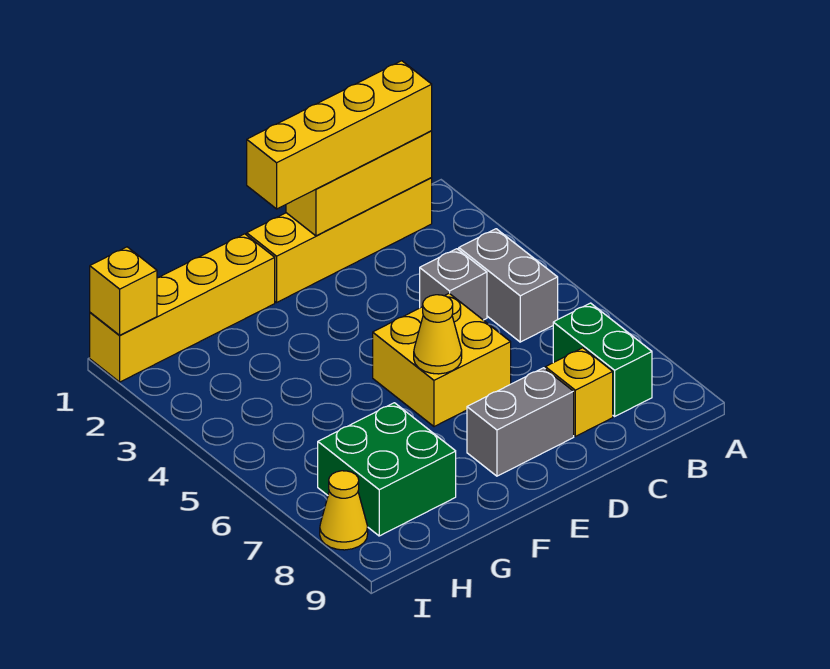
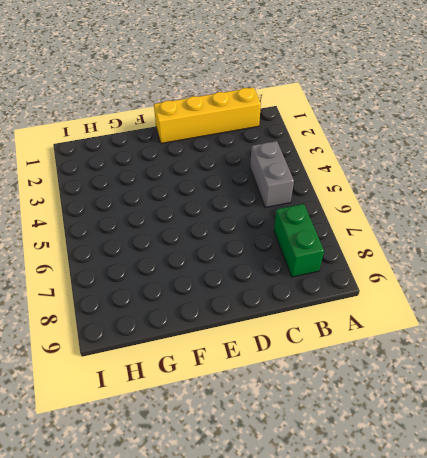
none -> grey 1x1 brick [420,249,487,320]
none -> yellow 1x1 brick [545,348,613,436]
none -> yellow 2x2 brick [373,293,511,427]

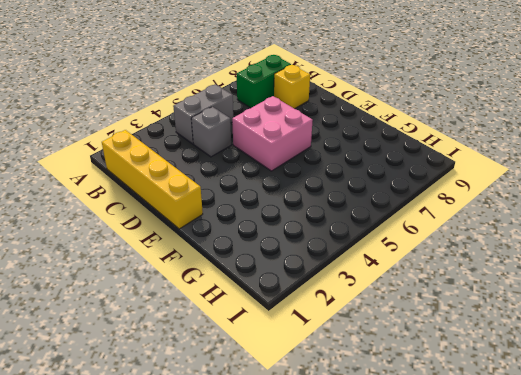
pink 2x2 brick [232,96,313,171] -> yellow 2x2 brick [373,293,511,427]
none -> grey 1x2 brick [467,368,574,476]
none -> yellow 1x4 brick [90,234,275,382]
none -> green 2x2 brick [318,403,456,536]

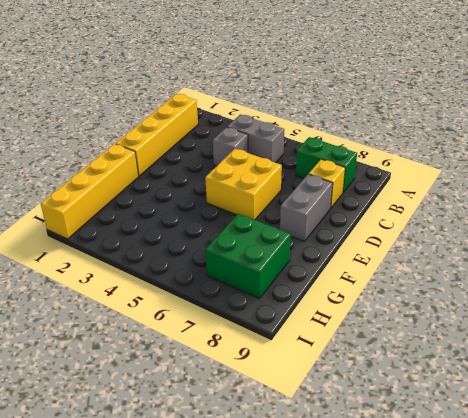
none -> yellow 1x1 cone [320,471,368,550]
none -> yellow 1x3 brick [286,131,432,236]
none -> yellow 1x1 cone [414,295,462,374]

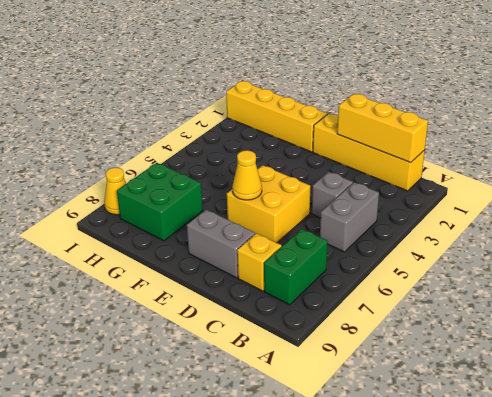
none -> yellow 1x1 brick [90,247,157,335]
none -> yellow 1x4 brick [247,61,432,209]

